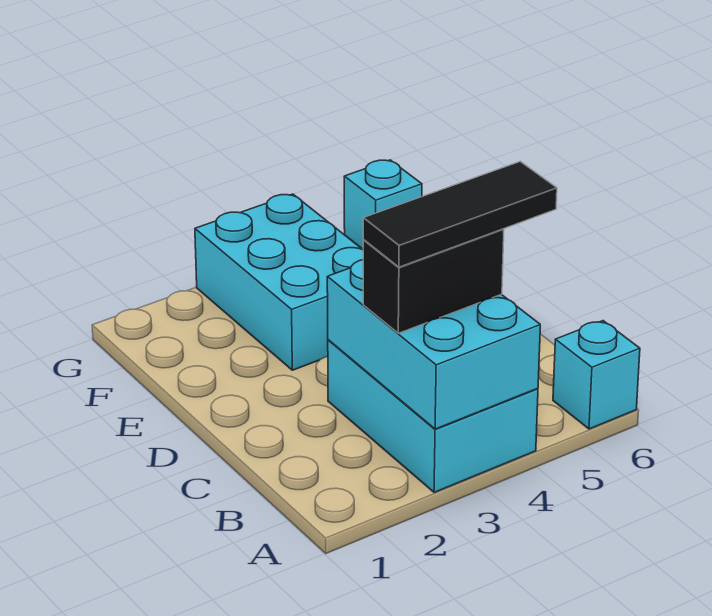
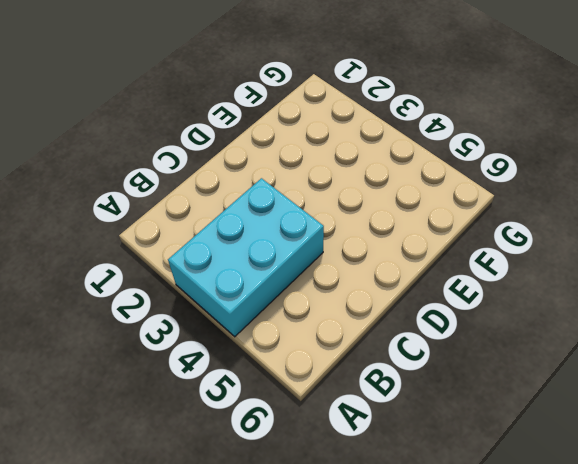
none -> cyan 1x1 brick [553,321,640,429]
none -> cyan 2x3 brick [195,194,363,370]

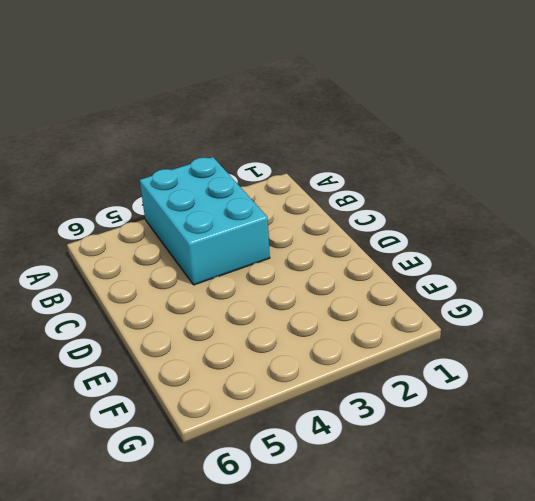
none -> cyan 1x1 brick [553,321,640,429]
none -> cyan 2x3 brick [195,194,363,370]

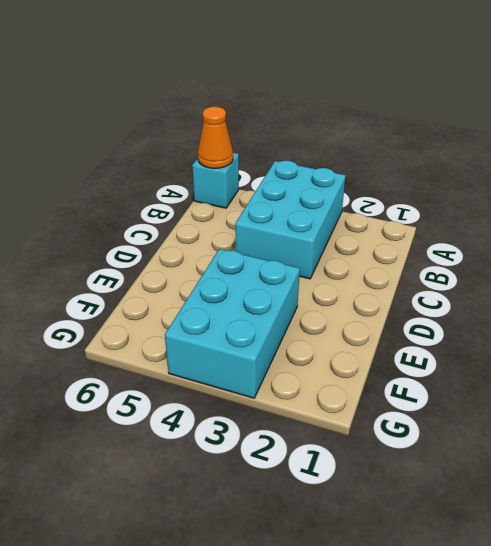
orange 1x1 cone [198,107,233,168] -> none
none -> cyan 1x1 brick [344,160,422,249]
none -> cyan 2x3 brick [327,260,540,429]

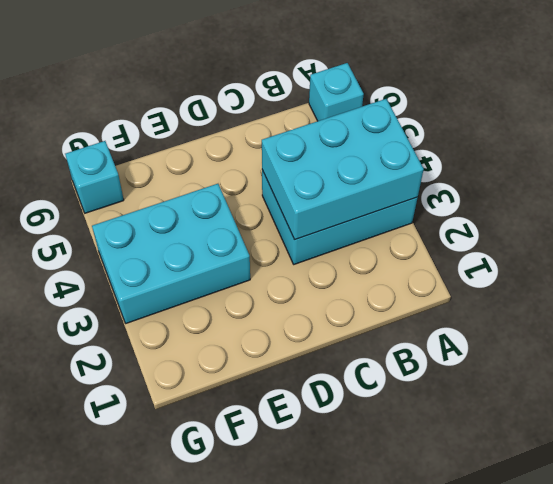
none -> black 1x2 brick [363,229,504,333]
none -> black 1x3 tile [363,162,557,267]

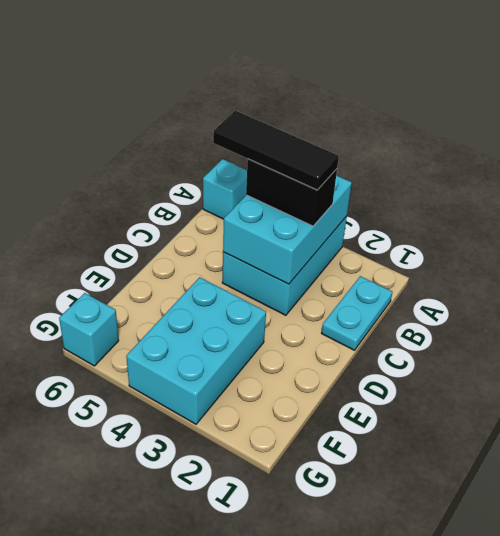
cyan 1x2 plate [321,276,392,350] -> none

